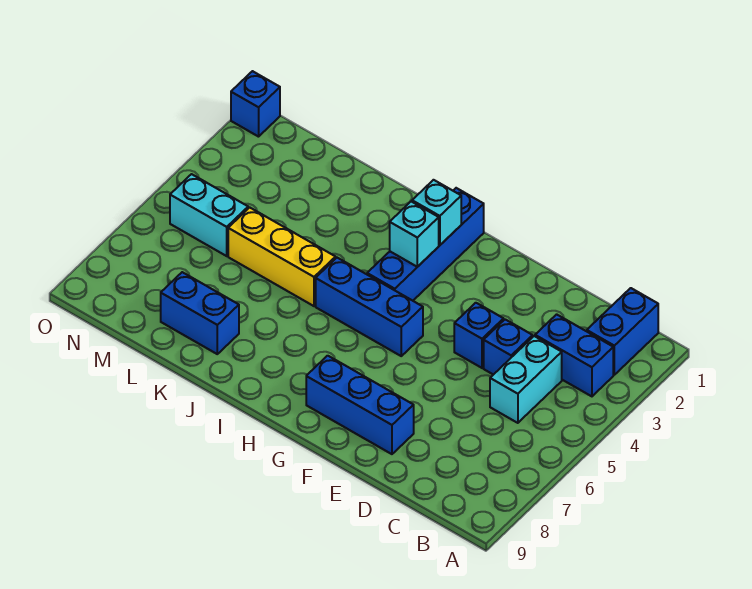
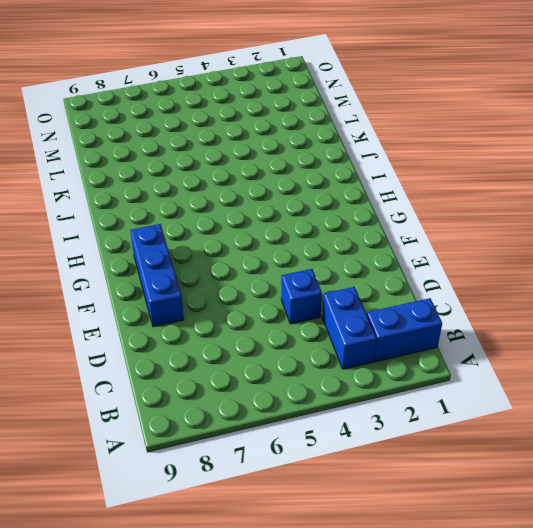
none -> cyan 1x2 brick [490,336,562,423]
none -> blue 1x1 brick [454,303,504,368]
none -> blue 1x3 brick [316,258,423,356]

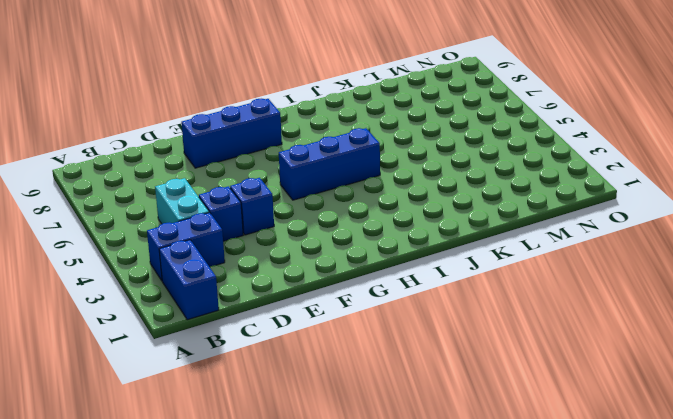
none -> blue 1x4 brick [367,188,484,301]
none -> yellow 1x3 brick [228,207,336,306]
none -> blue 1x2 brick [161,272,239,354]

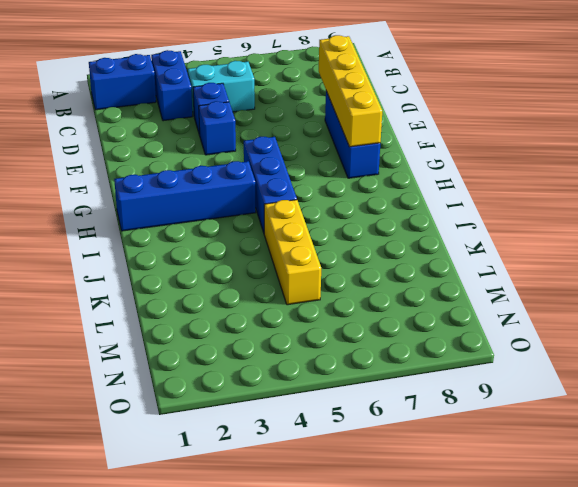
yellow 1x4 brick [319,35,382,147] -> none
none -> blue 1x2 brick [161,272,239,354]
none -> cyan 1x2 brick [170,174,248,256]
none -> blue 1x1 brick [231,71,280,137]

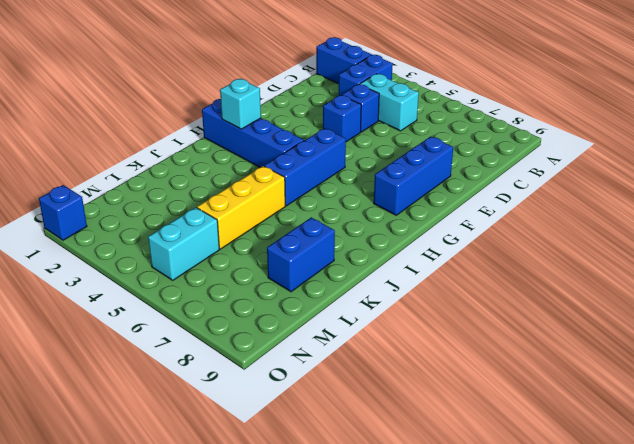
none -> cyan 1x1 brick [390,201,439,267]

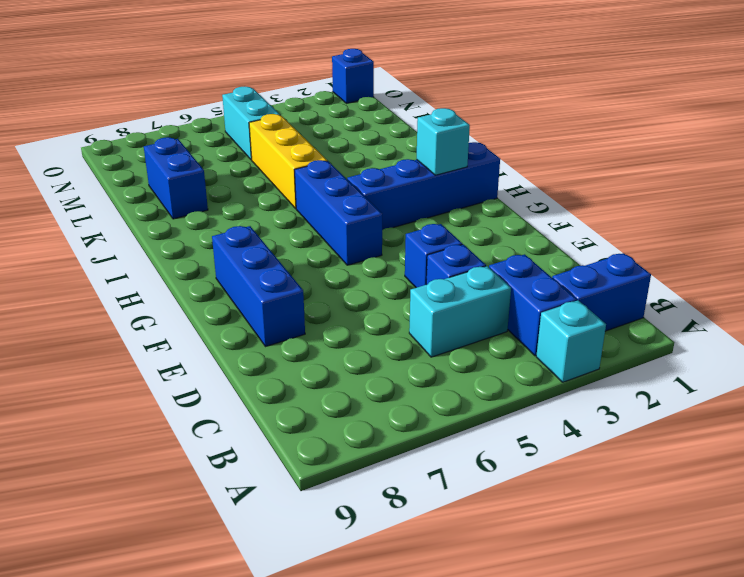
cyan 1x1 brick [536,300,606,382] -> cyan 1x1 brick moved to [390,201,439,267]

